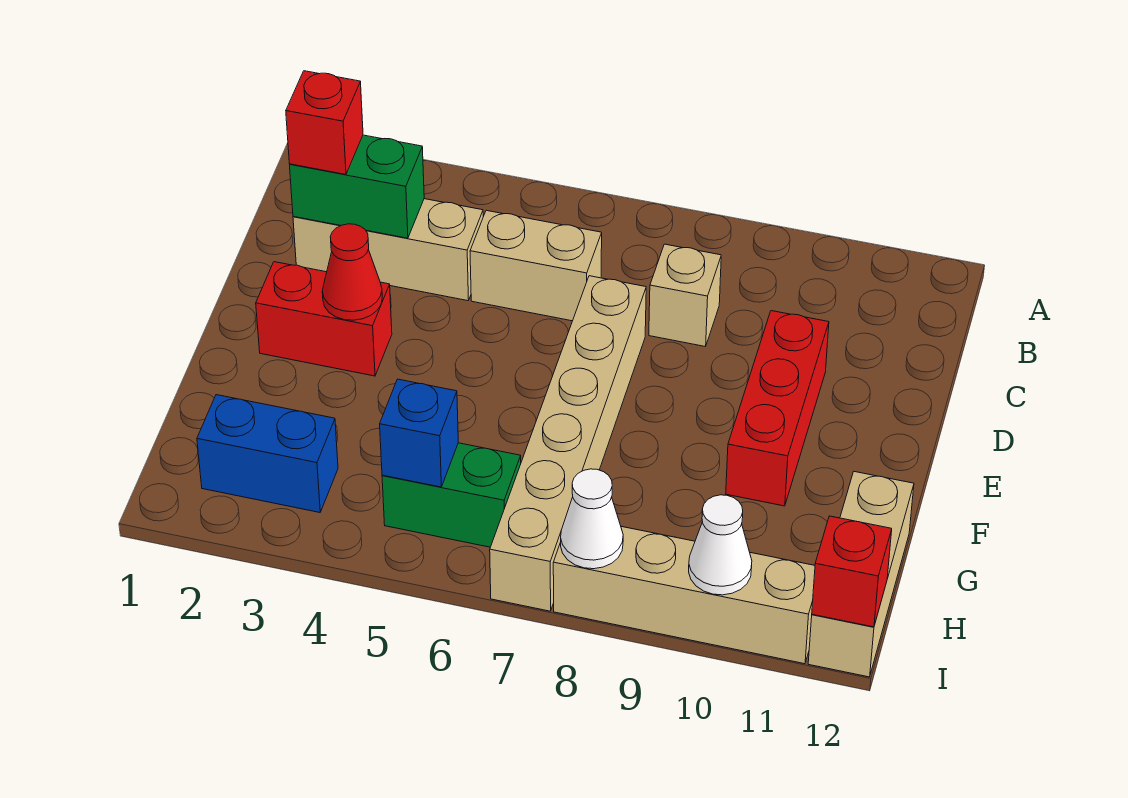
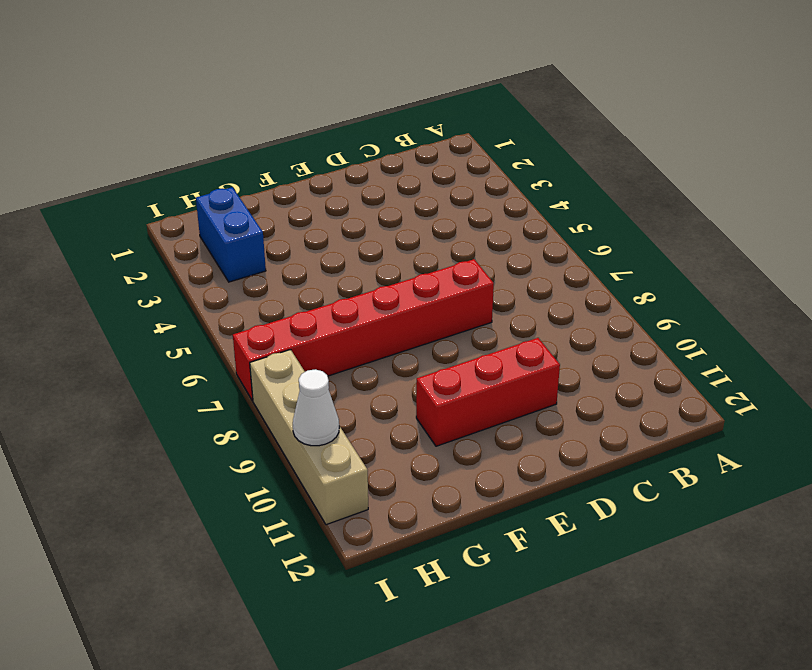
red 1x6 brick [233,259,494,401] -> tan 1x6 brick [490,276,646,611]
none -> tan 1x3 brick [293,199,483,301]
none -> tan 1x2 brick [470,210,602,321]
none -> tan 1x1 brick [649,244,721,347]

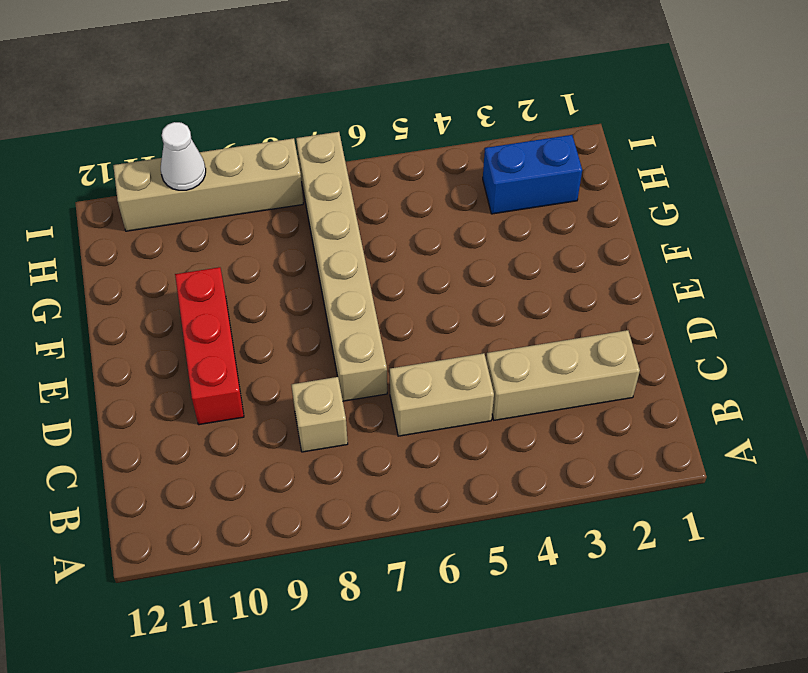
none -> red 1x2 brick [256,262,392,376]
none -> tan 1x3 brick [808,472,914,677]
none -> green 1x2 brick [382,443,521,547]

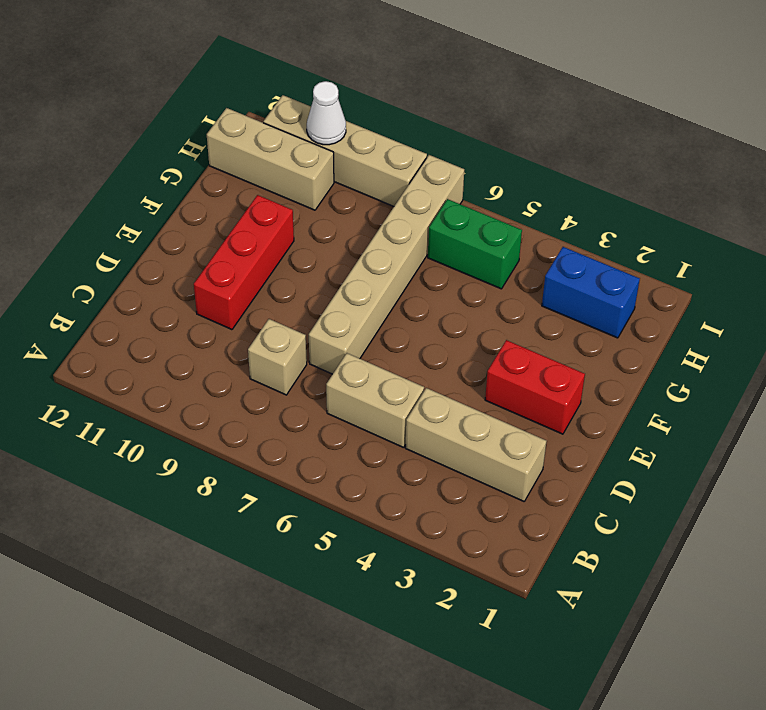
tan 1x3 brick [207,108,334,210] -> tan 1x3 brick turned to [808,472,914,677]
none -> green 1x2 brick [290,135,424,238]
none -> red 1x1 cone [322,224,382,320]
none -> blue 1x1 brick [380,379,458,487]

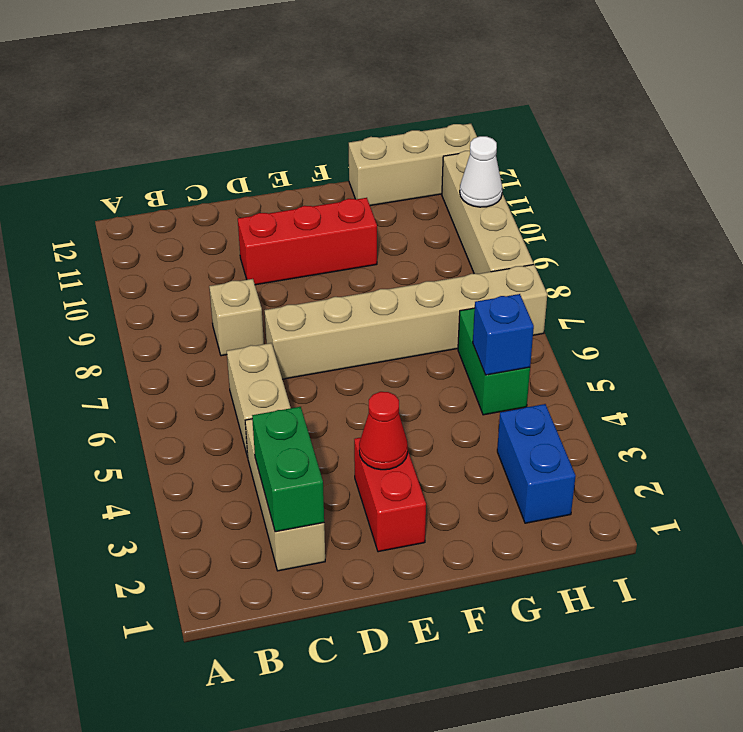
none -> white 1x1 cone [561,469,623,569]
none -> red 1x1 brick [812,516,892,627]
none -> red 1x1 brick [286,71,363,175]

